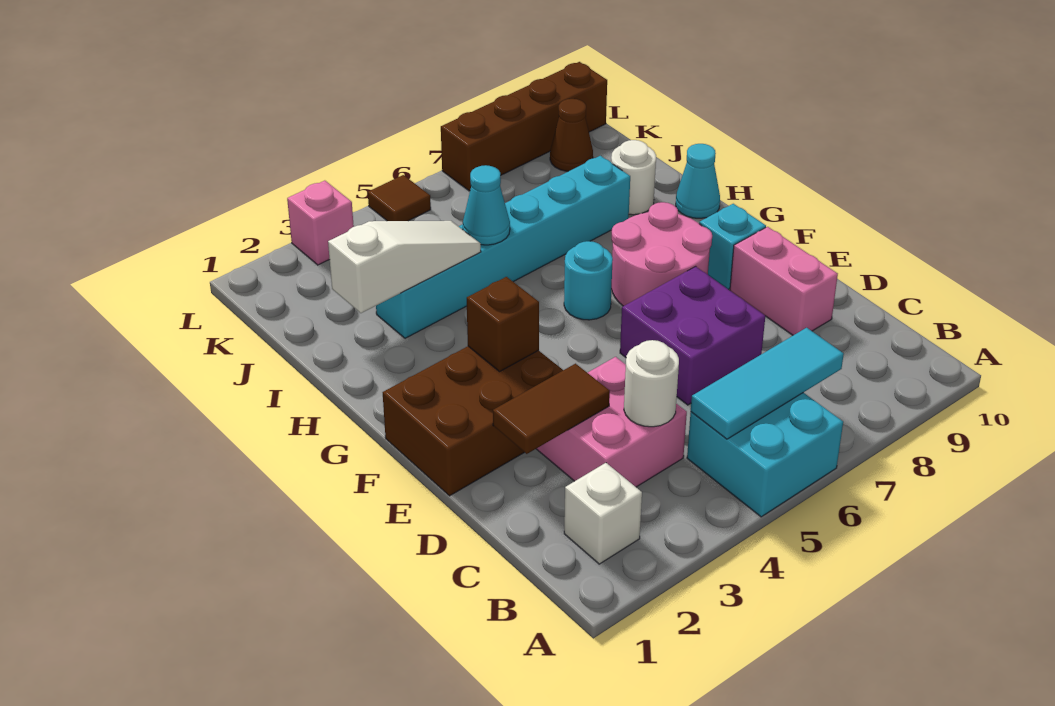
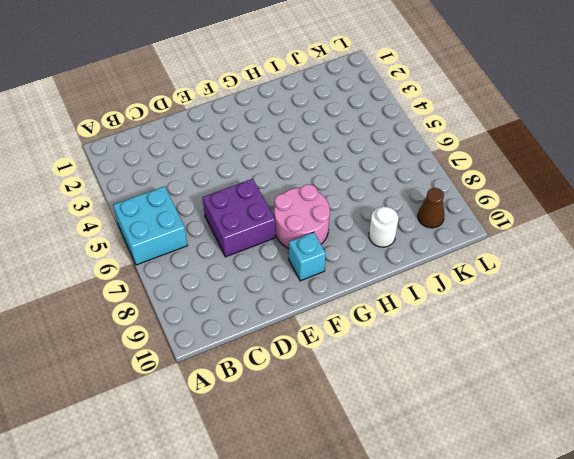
none -> white 1x1 brick [564,463,642,564]
none -> pink 2x2 brick [536,357,687,487]
none -> pink 1x2 brick [730,227,838,335]

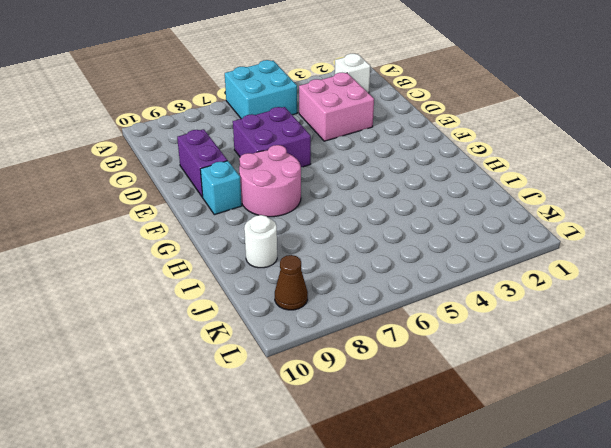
purple 1x2 brick [177,129,227,197] -> pink 1x2 brick [730,227,838,335]
none -> brown 2x3 brick [383,346,563,496]
none -> cyan 1x1 round brick [564,241,613,320]
none -> cyan 1x1 cone [676,144,720,218]

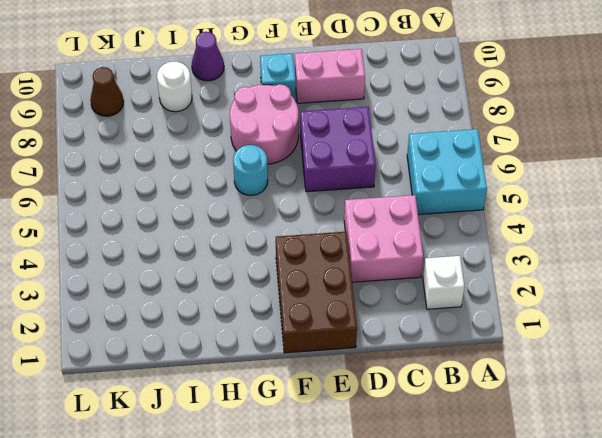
purple 1x1 cone [192,32,224,81] -> cyan 1x1 cone [676,144,720,218]
none -> cyan 1x6 brick [376,156,630,338]
none -> pink 1x1 brick [287,181,354,265]
none -> brown 1x1 tile [368,175,431,221]

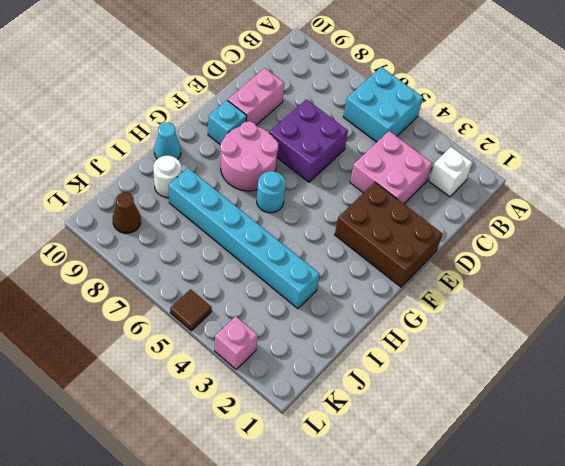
none -> brown 1x4 brick [441,62,607,191]
none -> cyan 1x3 tile [691,328,844,439]
none -> white 1x1 round brick [624,340,679,427]

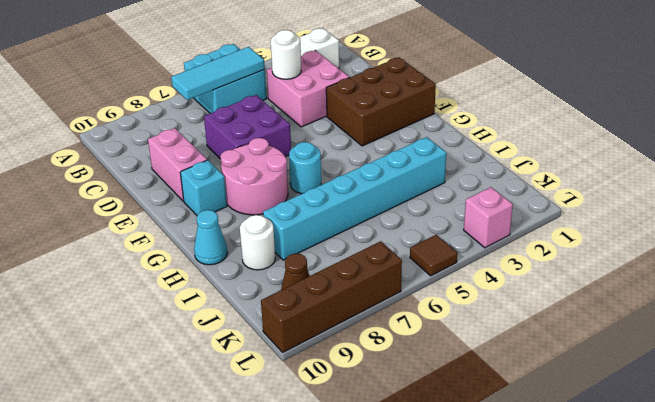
none -> brown 1x2 tile [493,364,610,454]
none -> brown 1x1 brick [467,277,539,372]
none -> white 1x3 slope [328,221,481,313]

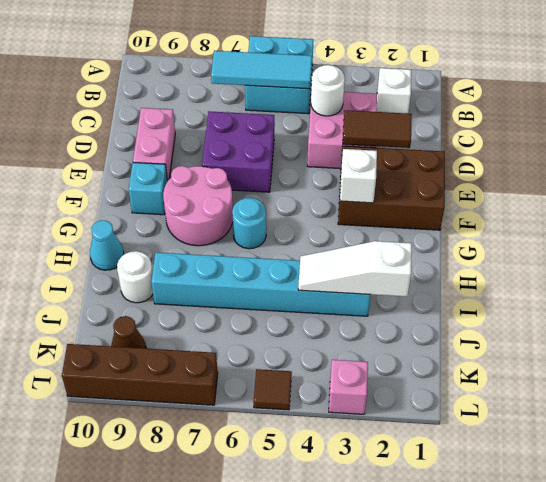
white 1x1 brick [340,149,377,203] -> brown 1x1 brick [467,277,539,372]
none -> cyan 1x1 cone [463,165,510,245]

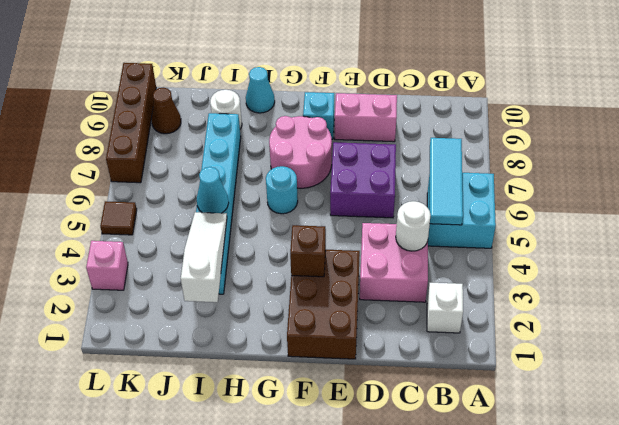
none -> brown 1x2 tile [493,364,610,454]

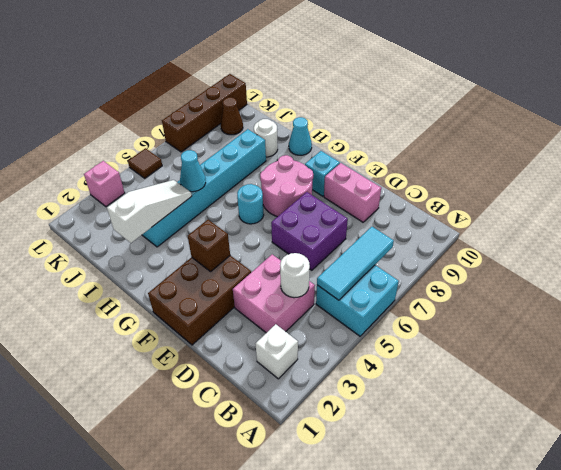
none -> brown 1x2 tile [493,364,610,454]

